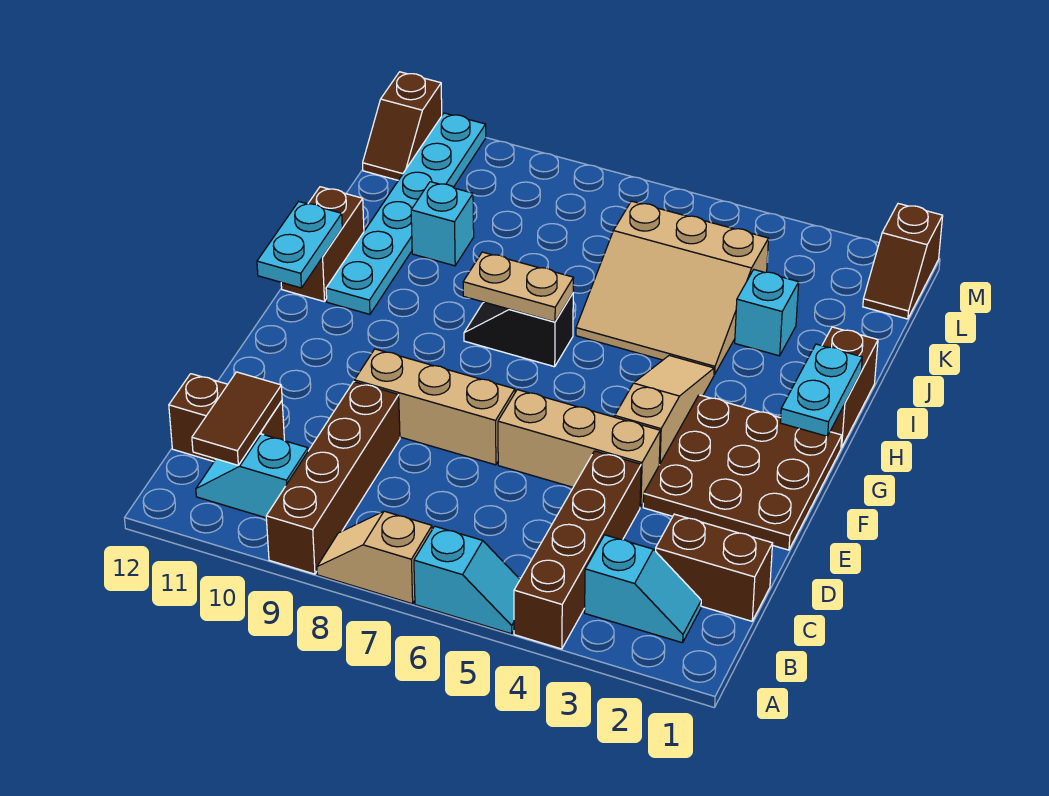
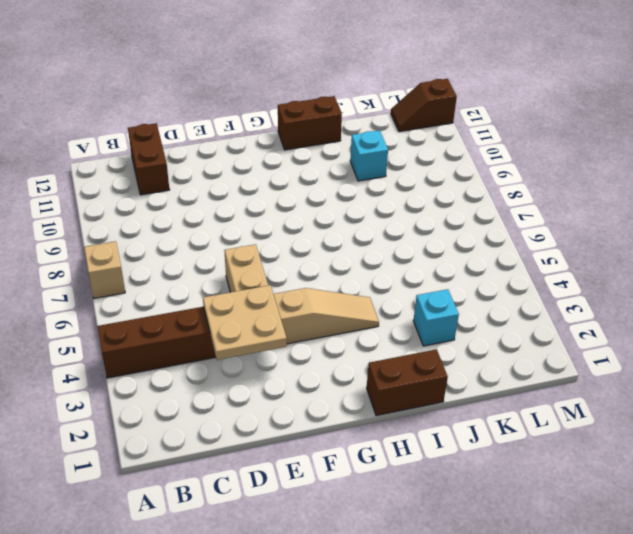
tan 2x2 plate [203,285,287,360] -> none
none -> cyan 1x2 slope [414,526,520,634]
none -> brown 1x4 brick [266,382,400,574]
none -> cyan 1x2 slope [585,535,701,643]

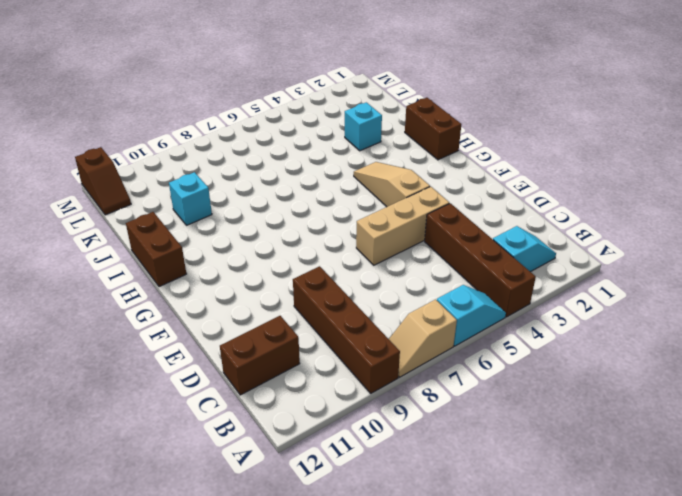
none -> cyan 1x2 slope [196,434,308,518]
none -> brown 1x2 brick [656,514,773,621]
none -> brown 3x3 plate [643,395,842,550]

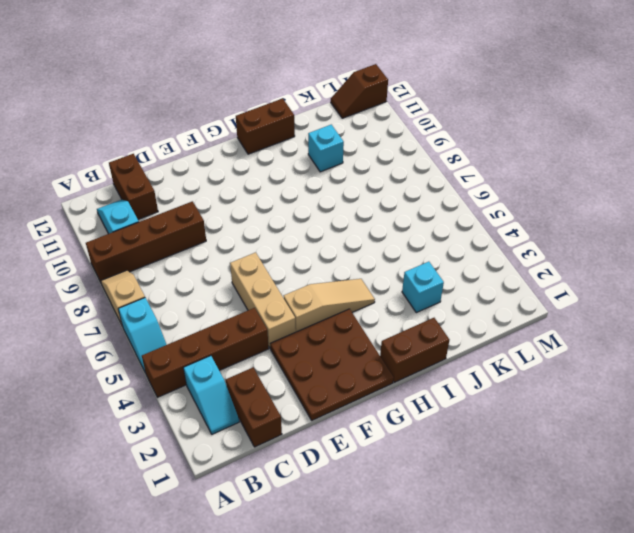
none -> tan 1x3 brick [355,349,515,465]
none -> black 1x2 slope [464,294,573,367]
none -> cyan 1x6 plate [326,113,486,314]

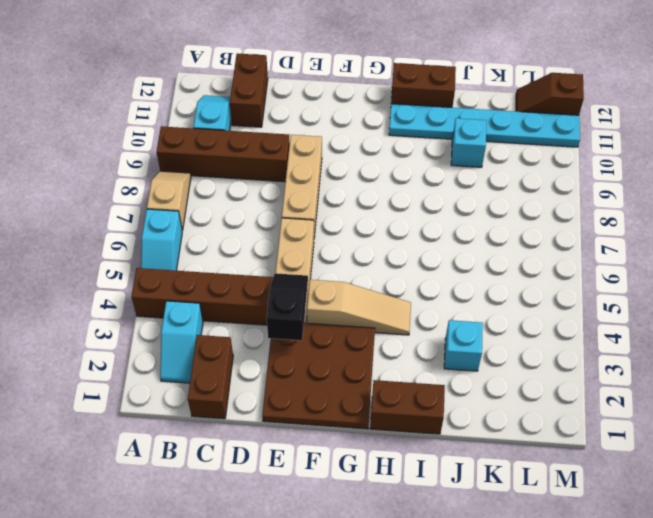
black 1x2 slope [267,273,308,340] -> black 1x2 slope moved to [464,294,573,367]
none -> tan 3x3 slope [576,201,768,374]
none -> brown 1x2 slope [863,204,943,319]
none -> brown 1x2 tile [192,372,282,465]

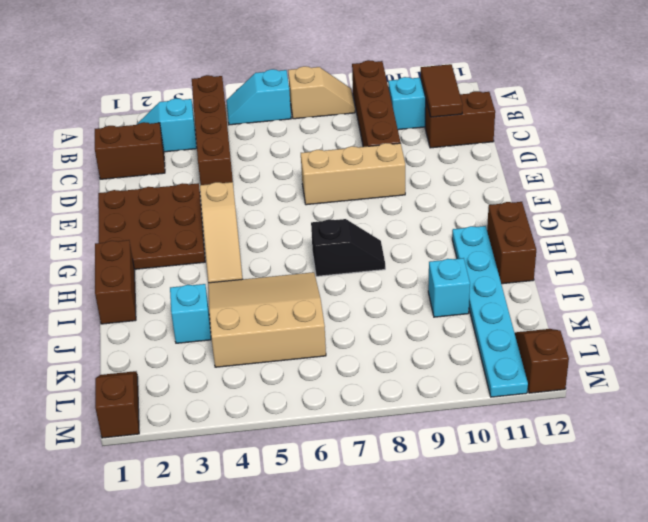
none -> tan 1x3 brick [498,390,660,507]
none -> cyan 1x2 plate [780,344,862,436]
none -> cyan 1x2 plate [257,202,342,288]

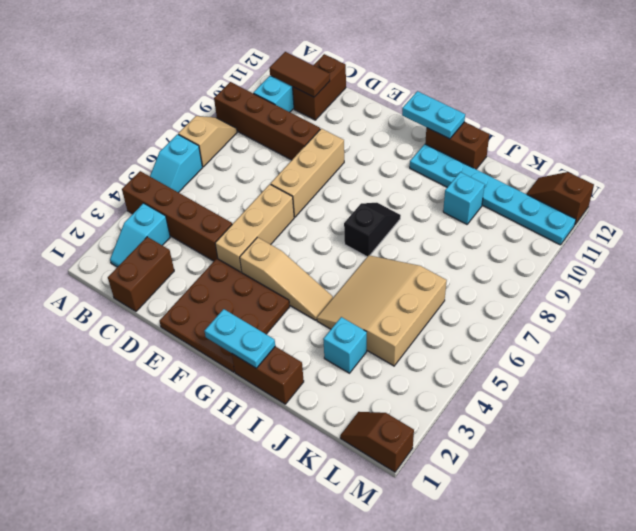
none -> tan 1x2 plate [463,252,574,322]

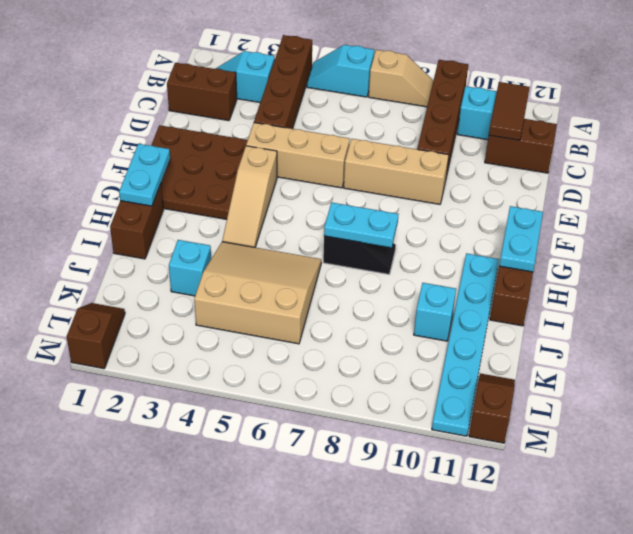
cyan 1x2 plate [324,202,399,248] -> tan 1x2 plate [463,252,574,322]

